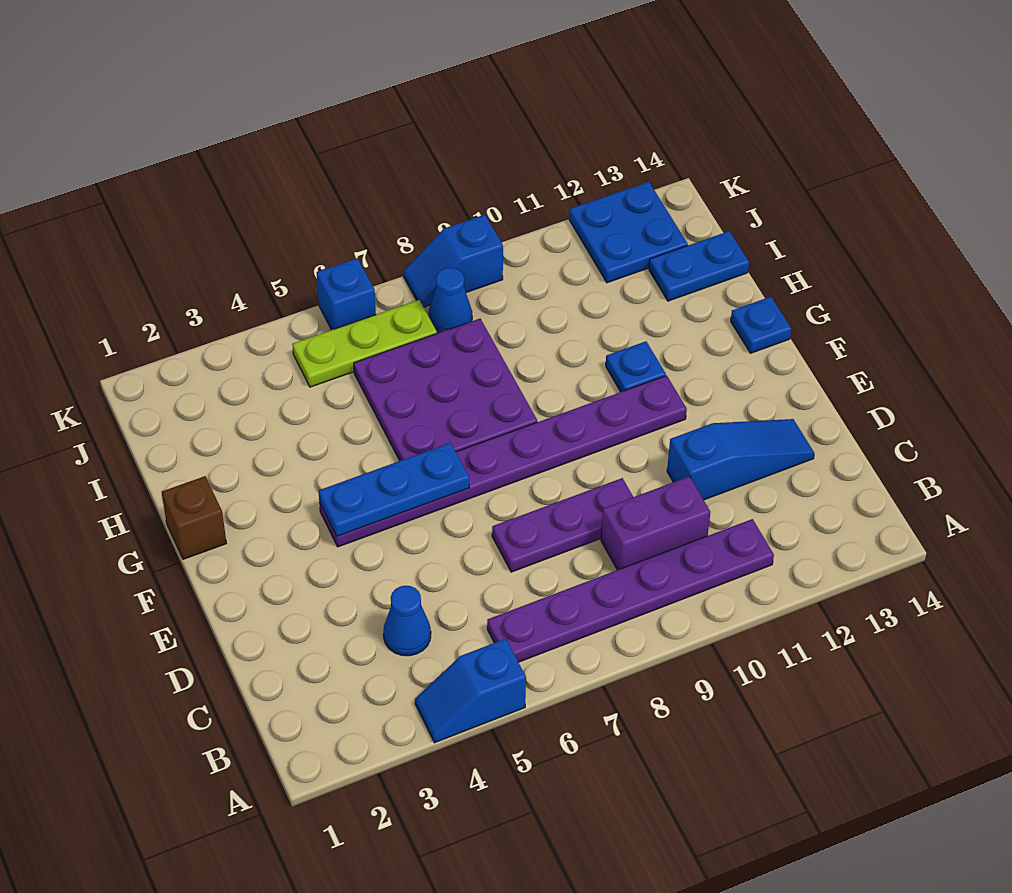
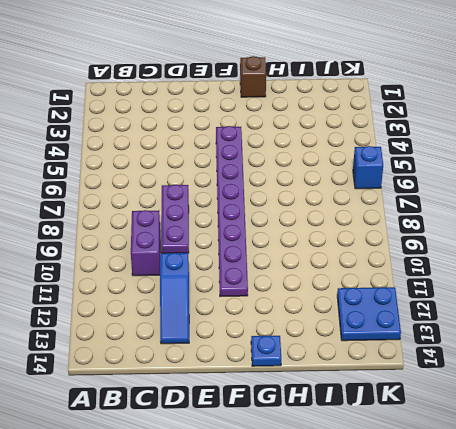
none -> blue 1x2 slope [415,639,526,743]
none -> purple 1x6 plate [487,519,774,662]
none -> blue 1x1 cone [383,586,431,656]

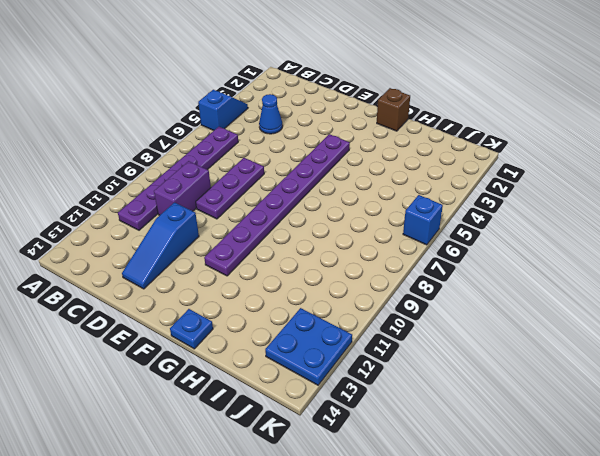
none -> purple 3x3 plate [354,319,537,461]
none -> blue 1x1 plate [606,341,666,392]
none -> blue 1x2 plate [649,231,749,301]

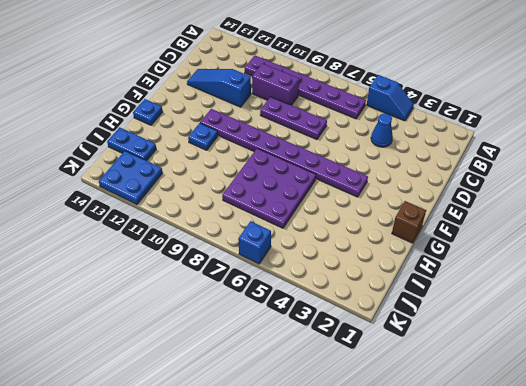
none -> lime 1x3 plate [292,300,437,387]
none -> blue 1x1 cone [429,268,472,333]
none -> blue 1x2 slope [403,215,503,307]

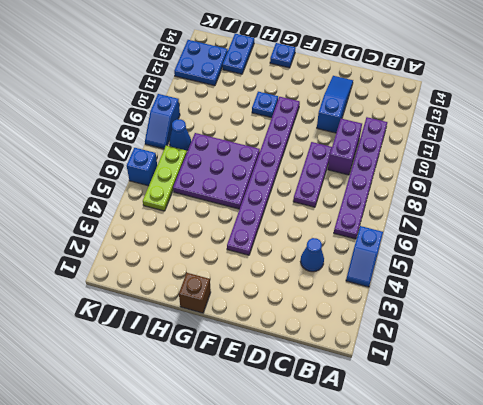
none -> blue 1x3 plate [318,443,469,536]

